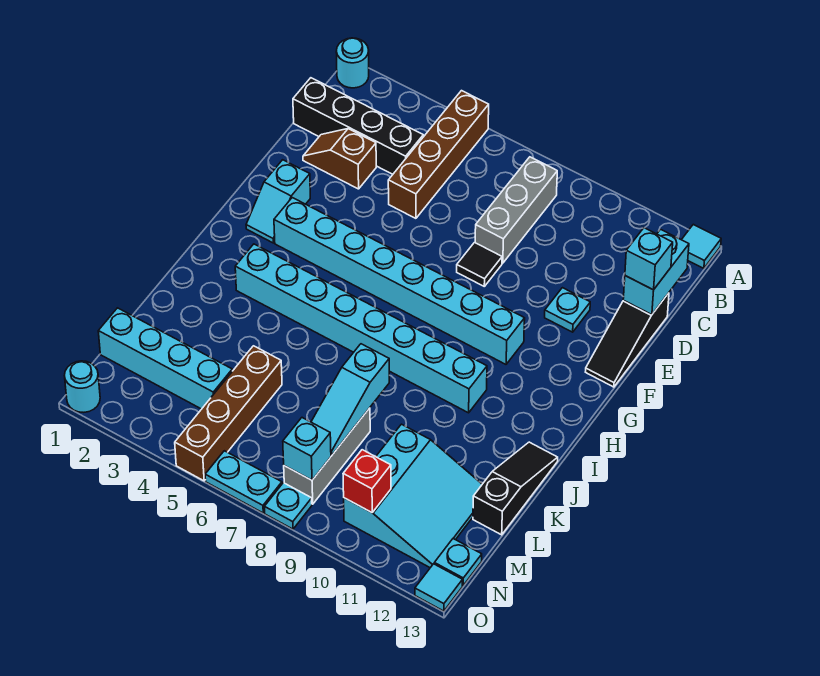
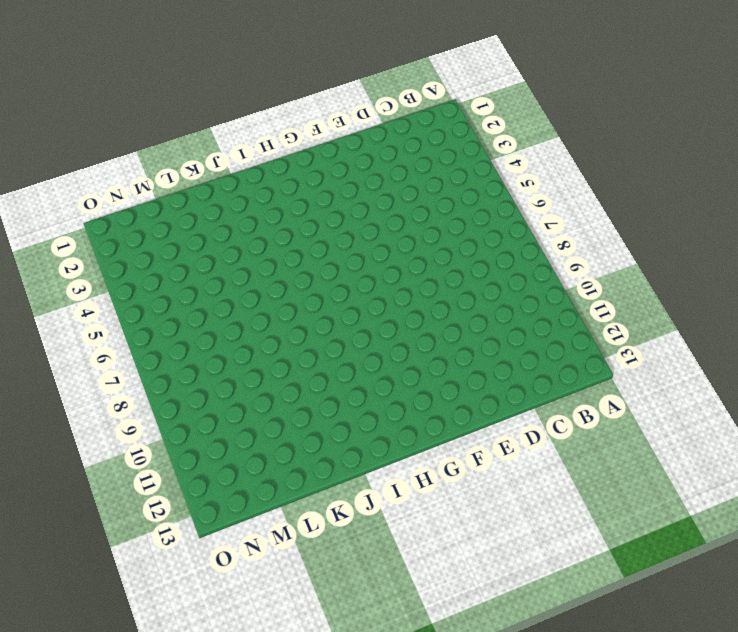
none -> cyan 1x1 round brick [336,38,369,88]
none -> brown 1x4 brick [388,91,489,218]
none -> cyan 1x1 tile [682,224,721,268]

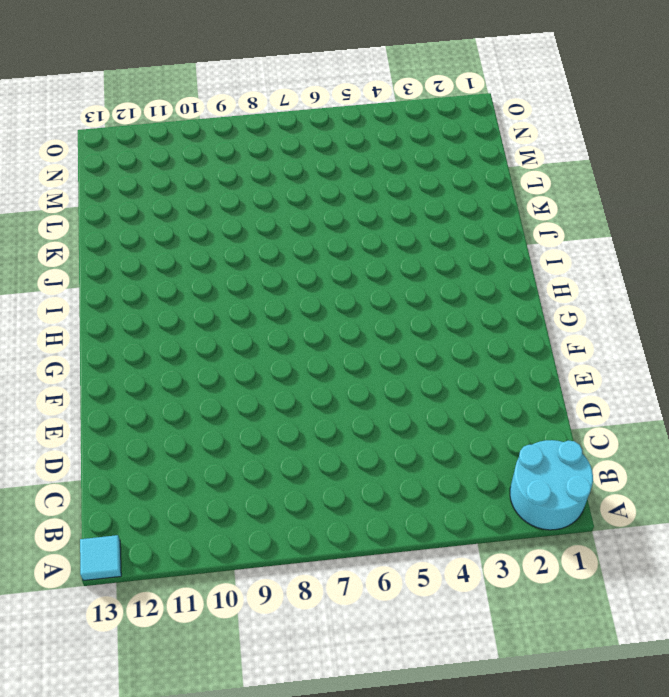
cyan 2x2 round brick [510,440,593,530] -> cyan 1x1 round brick [336,38,369,88]
none -> brown 1x4 brick [388,91,489,218]
none -> grey 1x3 brick [475,157,557,263]
none -> black 1x4 brick [293,78,423,174]

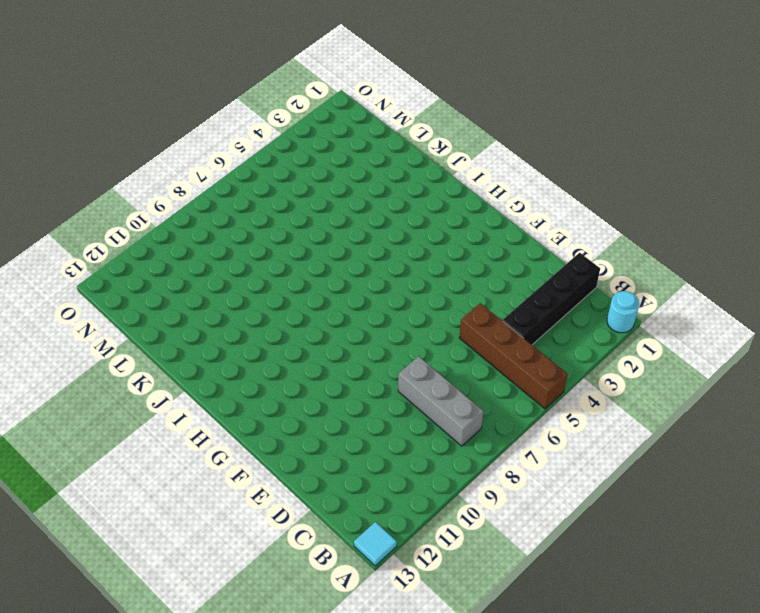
none -> brown 1x2 slope [303,129,376,189]
none -> black 1x3 slope [586,293,669,387]
none -> black 1x1 tile [457,243,502,286]

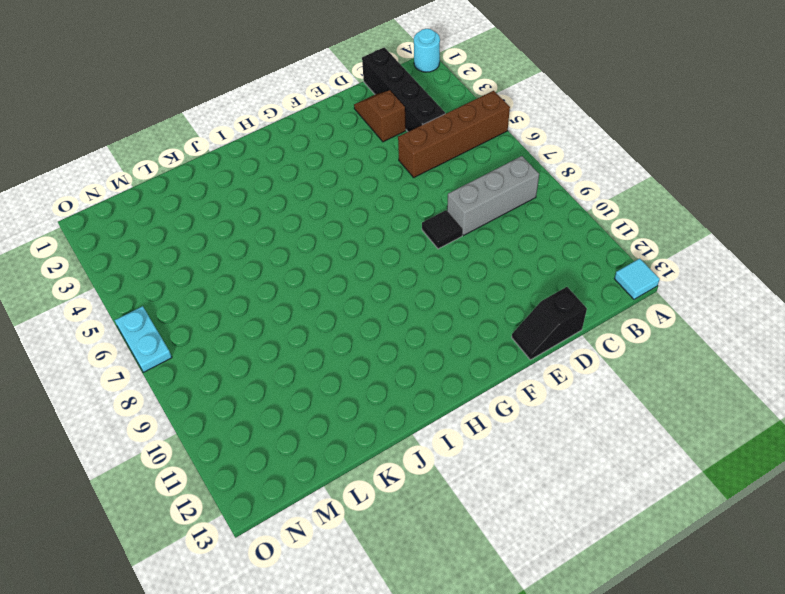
black 1x2 slope [512,287,587,360] -> black 1x3 slope [586,293,669,387]
none -> cyan 1x1 plate [545,288,590,332]
none -> cyan 1x2 slope [246,160,310,243]
none -> cyan 1x8 brick [274,198,525,364]

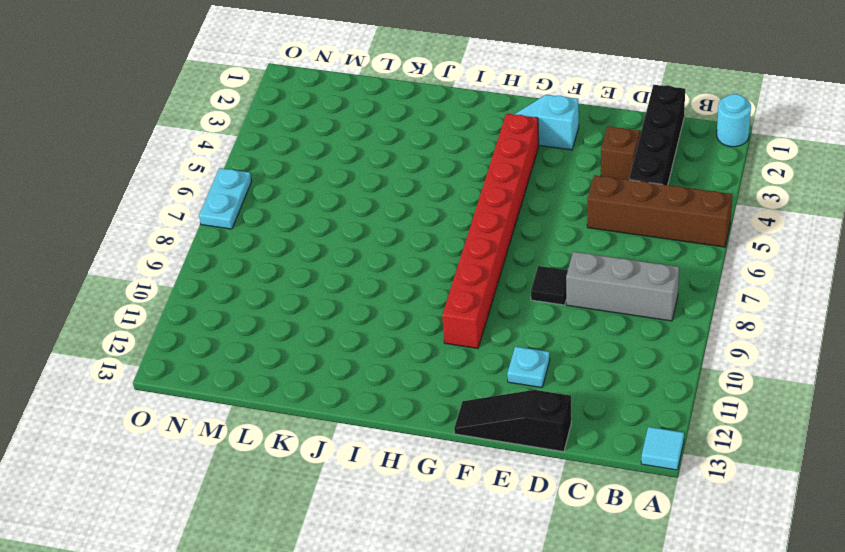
red 1x8 brick [442,114,539,348] -> cyan 1x8 brick [274,198,525,364]
none -> cyan 1x8 brick [235,244,487,413]
none -> black 1x3 slope [473,442,558,535]
none -> brown 1x4 brick [175,346,282,481]

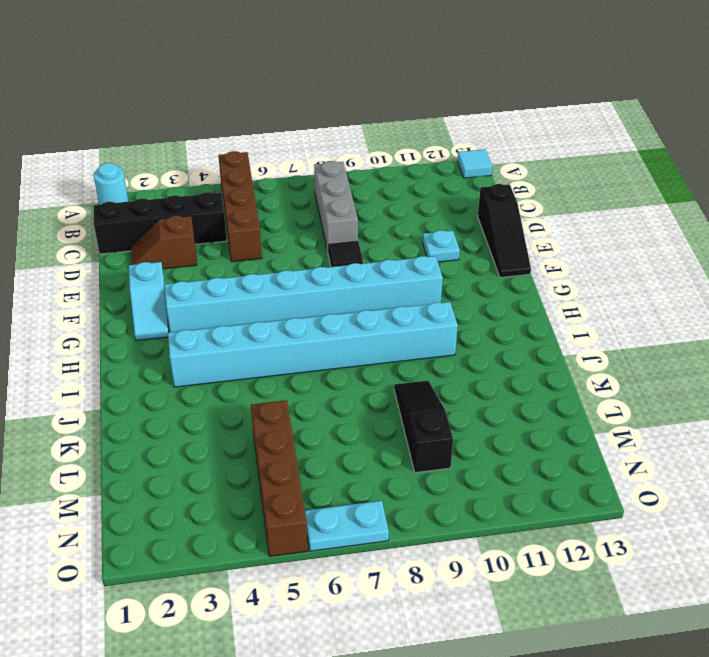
black 1x3 slope [394,381,453,473] -> black 1x3 slope moved to [473,442,558,535]
none -> grey 1x3 brick [284,408,370,504]
none -> cyan 3x3 slope [344,424,482,568]
none -> cyan 1x4 brick [98,308,232,409]

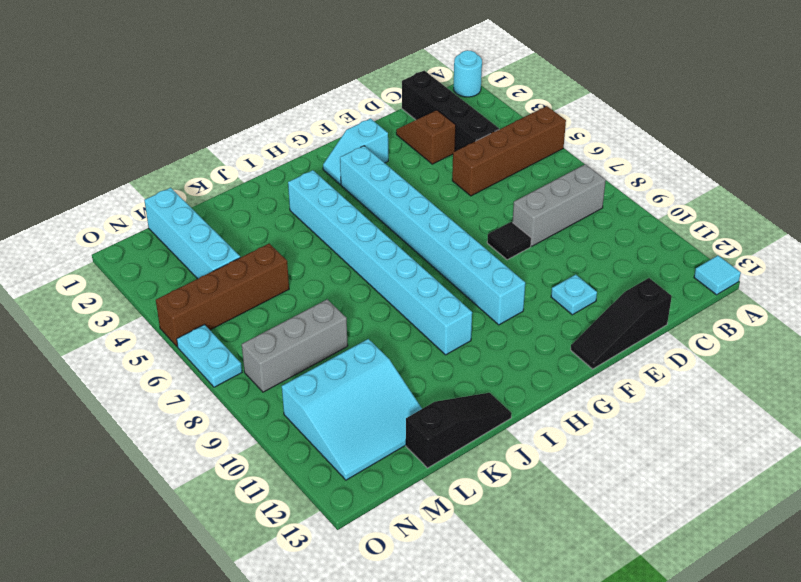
none -> cyan 1x1 plate [434,539,482,585]
none -> cyan 1x1 round brick [64,361,100,412]
none -> cyan 1x1 plate [264,483,312,529]

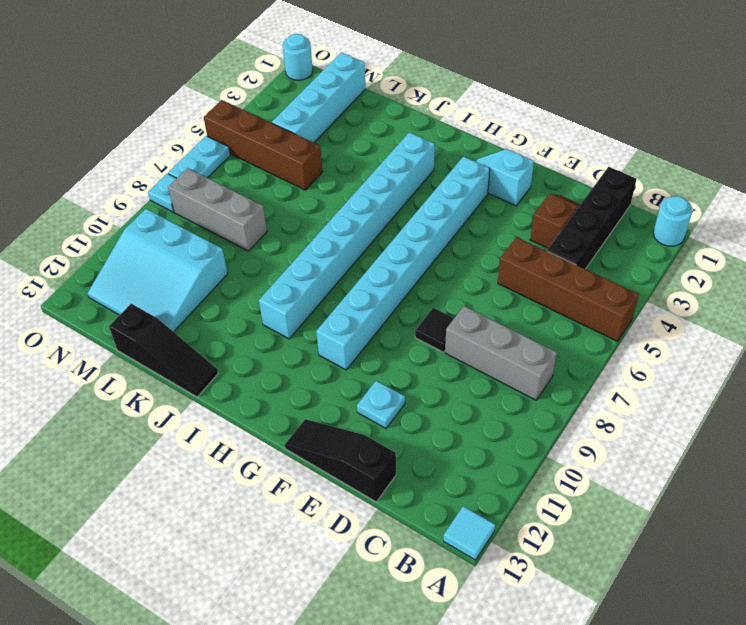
none -> cyan 1x1 plate [434,539,482,585]
none -> cyan 1x1 tile [415,564,462,611]
none -> cyan 1x2 brick [623,229,689,315]

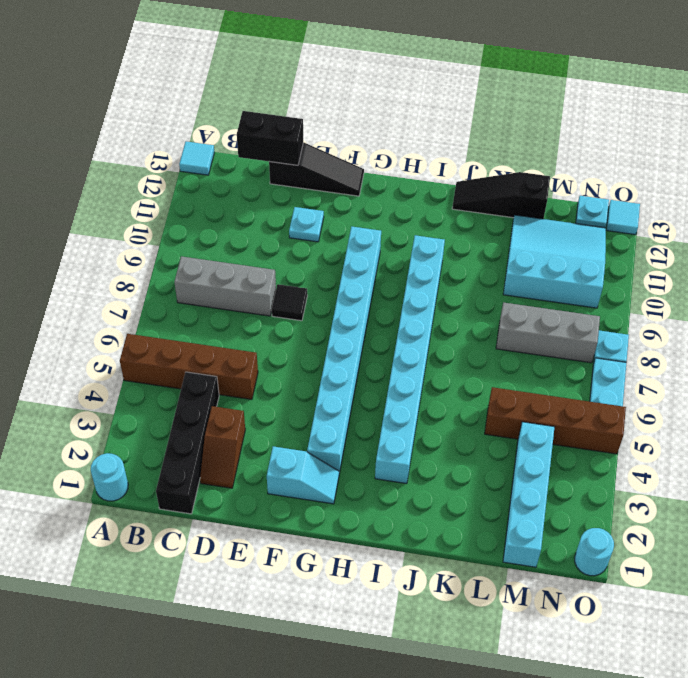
black 1x2 brick [237,111,303,165] -> cyan 1x2 brick [623,229,689,315]
none -> cyan 1x3 slope [311,344,389,455]
none -> cyan 1x1 brick [283,418,331,480]
none -> red 1x1 brick [343,450,391,513]

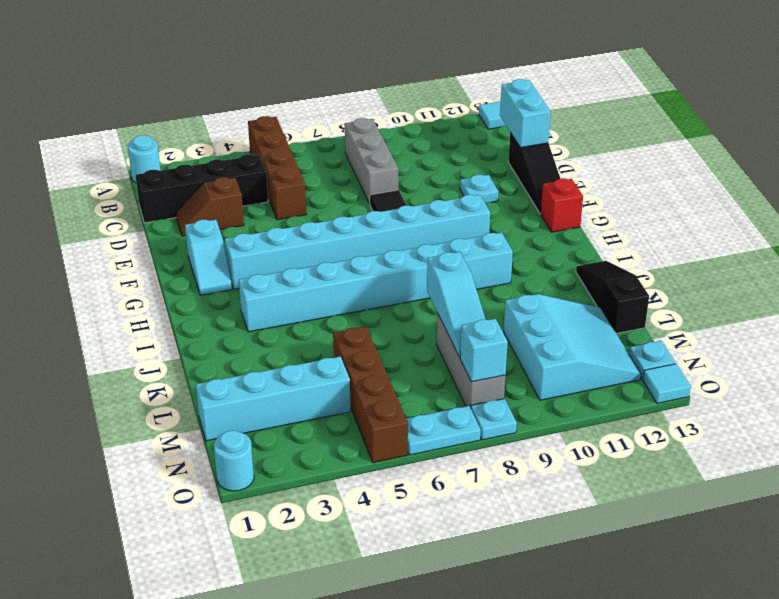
red 1x1 brick [541,179,583,232] -> red 1x1 brick moved to [343,450,391,513]
none -> cyan 1x1 brick [625,228,673,290]

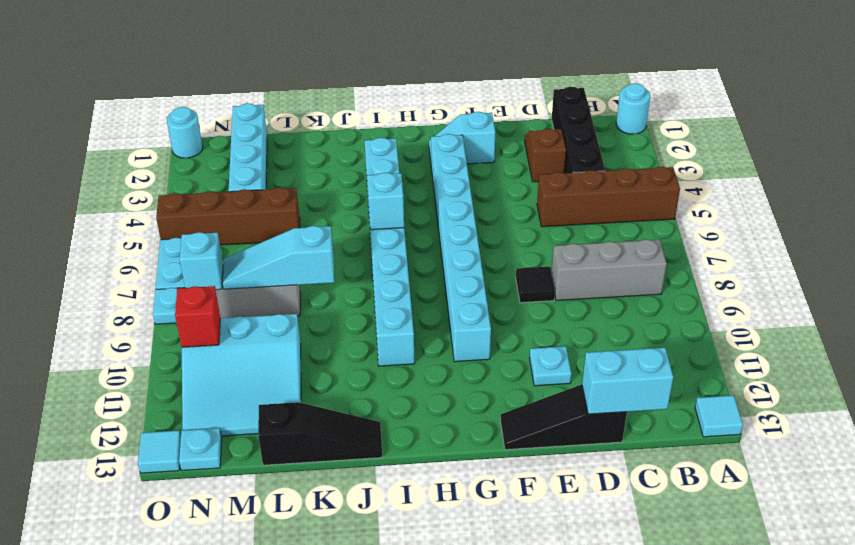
cyan 1x1 brick [367,172,404,230] -> cyan 1x1 brick moved to [625,228,673,290]

